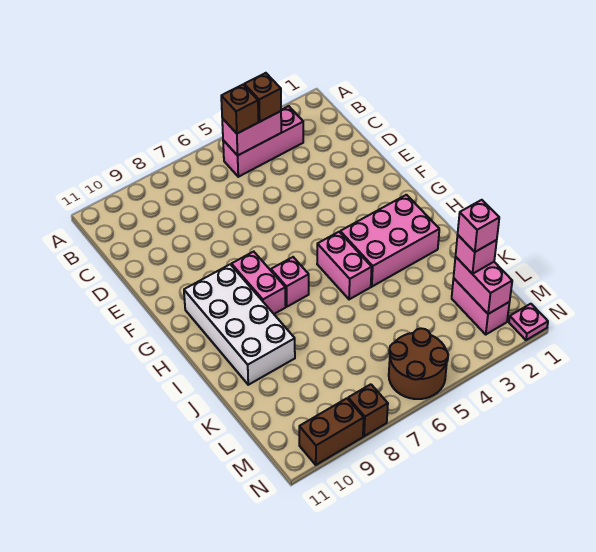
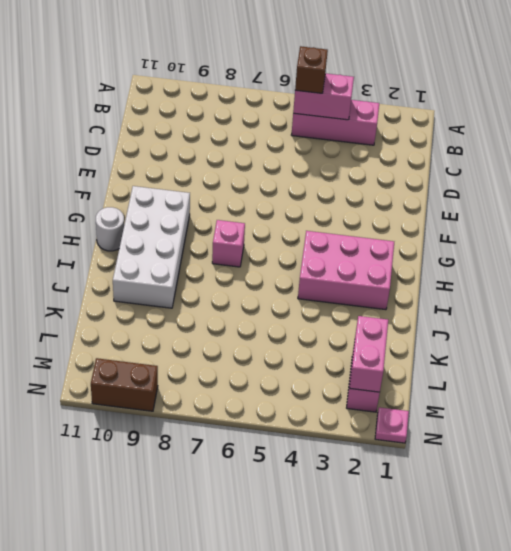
white 1x1 round brick [96,207,124,251] -> none
none -> pink 1x2 brick [231,252,286,314]
none -> pink 1x2 brick [317,232,372,299]
none -> brown 2x2 round brick [389,328,448,399]

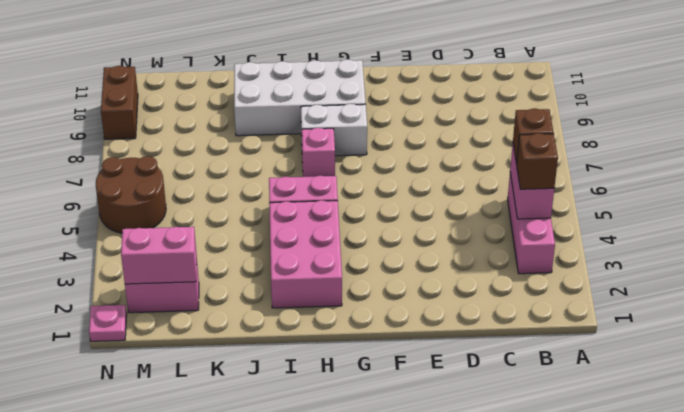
white 1x2 brick [301,104,367,156] -> pink 1x2 brick [231,252,286,314]
none -> brown 1x1 brick [348,384,388,436]
none -> pink 1x1 brick [456,235,497,274]
none -> pink 1x1 brick [458,200,499,252]

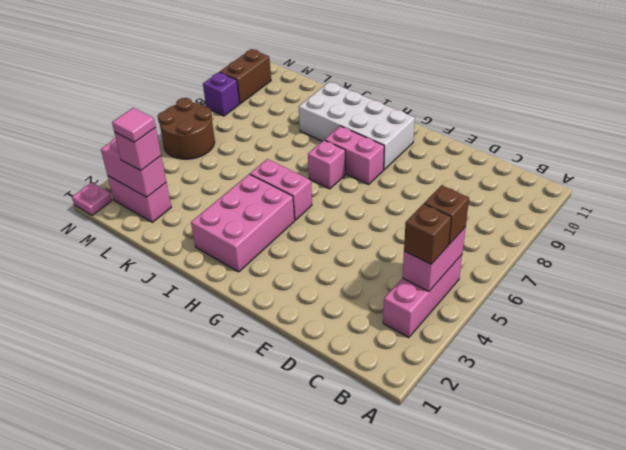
pink 1x1 tile [112,108,155,142] -> pink 1x1 brick [458,200,499,252]
purple 1x1 brick [203,72,240,116] -> brown 1x1 brick [348,384,388,436]

